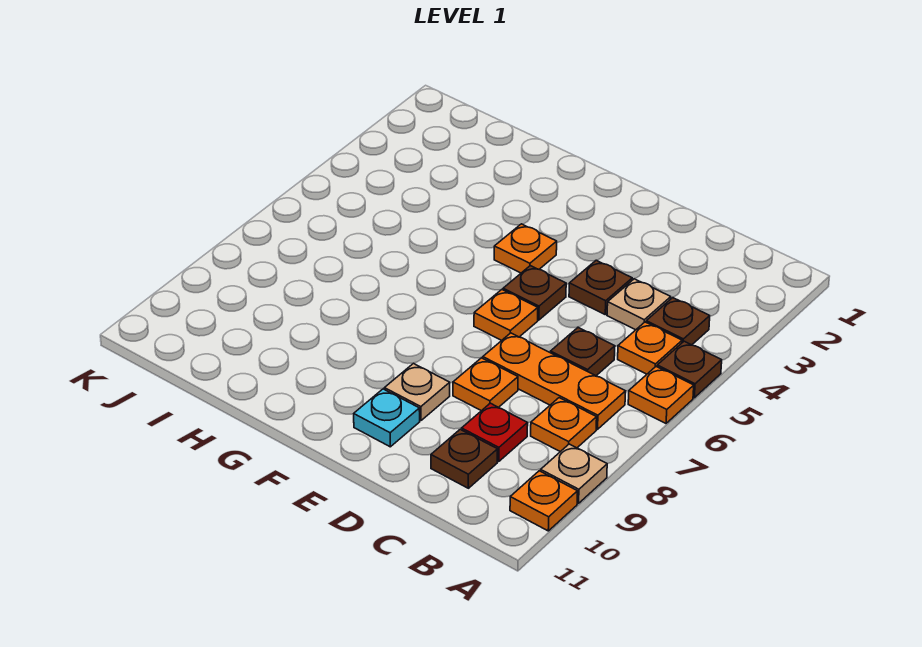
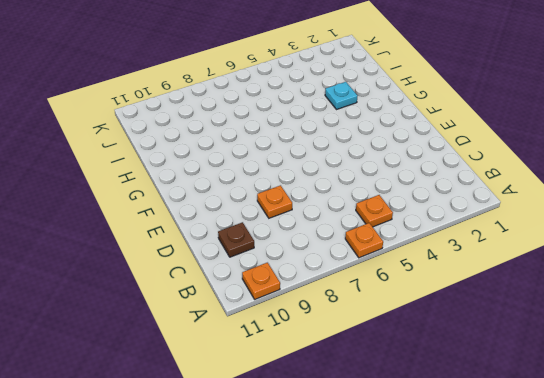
cyan 1x1 plate [325,82,358,110] -> cyan 1x1 plate moved to [354,389,420,447]
none -> brown 1x1 plate [657,341,722,398]
none -> tan 1x1 plate [541,444,607,503]
none -> brown 1x1 plate [646,298,710,345]

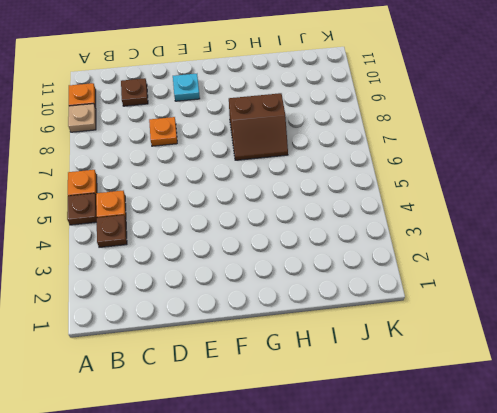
brown 2x2 slope [229,93,288,160] -> none
none -> orange 1x3 plate [483,333,626,429]
none -> orange 1x1 plate [531,398,597,452]
none -> tan 1x1 plate [607,279,671,330]

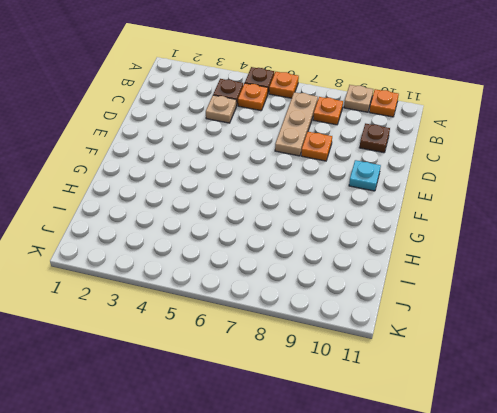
tan 1x3 plate [275,92,318,156] -> orange 1x3 plate [483,333,626,429]
none -> brown 1x1 plate [551,328,615,376]
none -> red 1x1 plate [462,403,528,462]
none -> brown 1x1 plate [569,260,632,314]

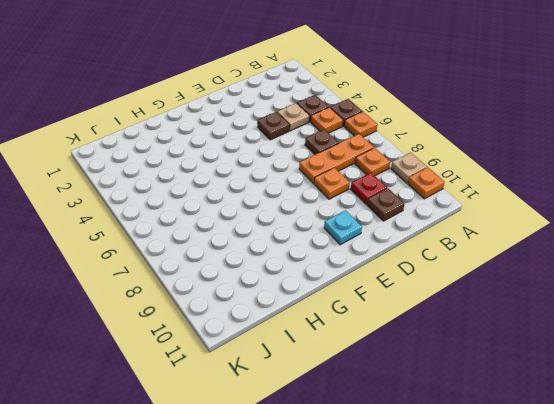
none -> brown 1x1 plate [503,266,566,320]
none -> orange 1x1 plate [474,290,538,340]
none -> tan 1x1 plate [384,363,450,421]

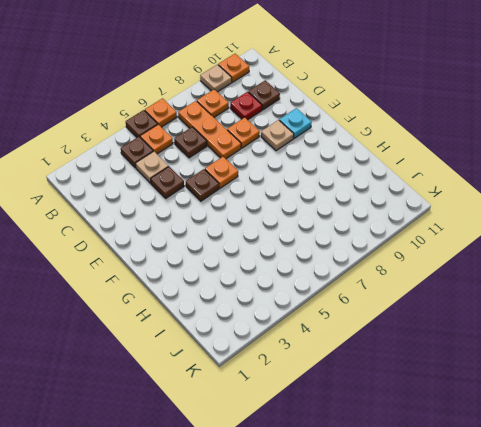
none -> orange 1x1 plate [494,224,557,273]

